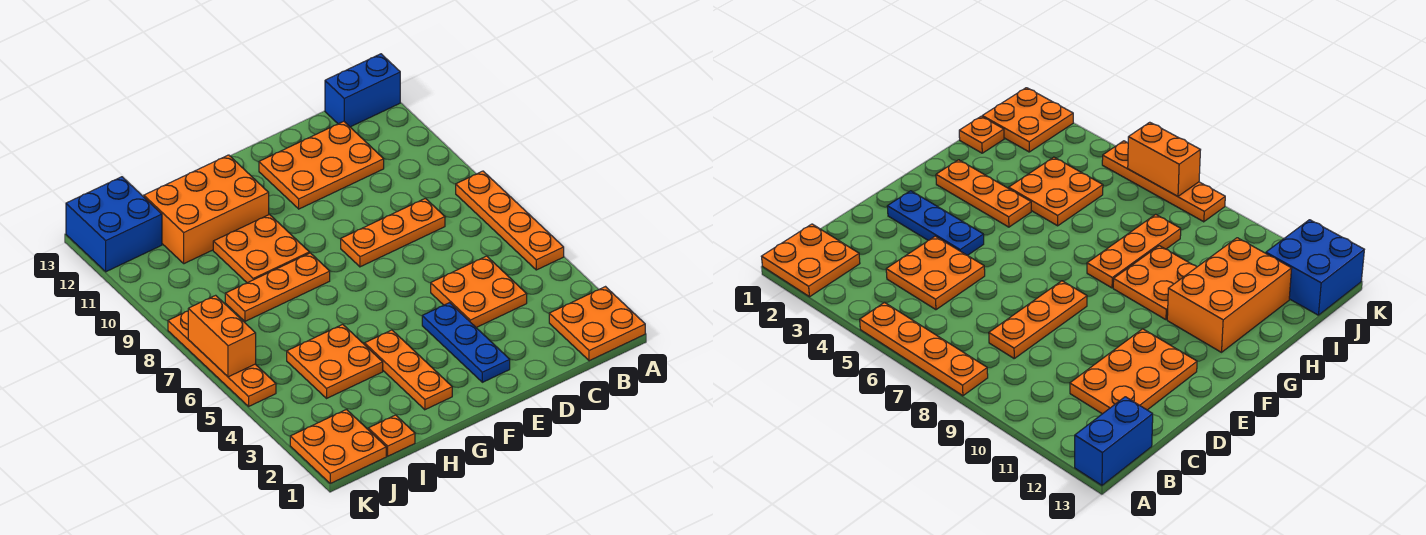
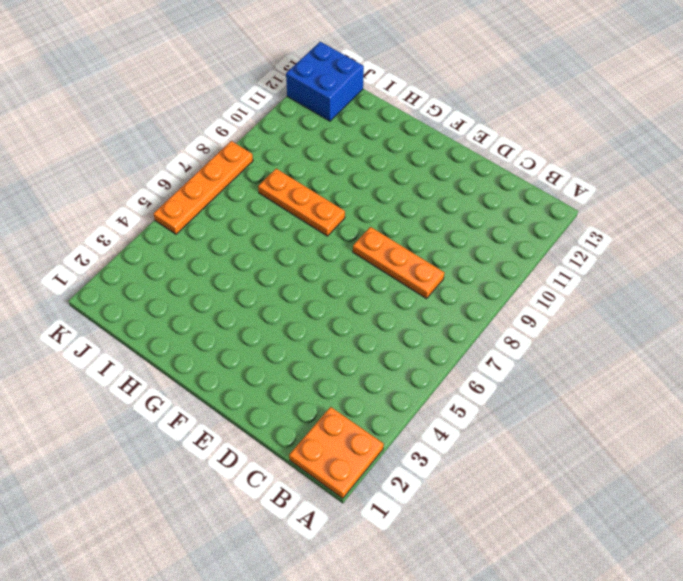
none -> orange 1x4 plate [456,171,564,270]
none -> blue 1x2 brick [325,54,400,127]
none -> orange 2x2 plate [431,256,527,328]

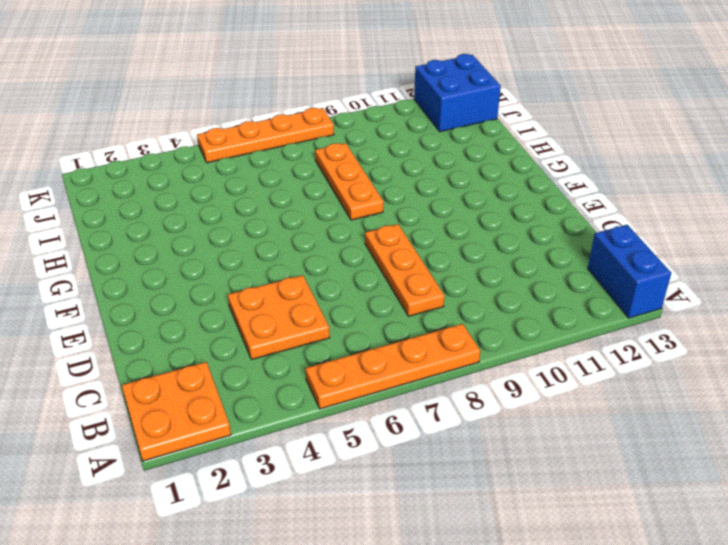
none -> orange 2x3 plate [259,121,384,209]
none -> blue 1x3 plate [422,303,510,382]
none -> orange 1x3 plate [365,330,452,410]

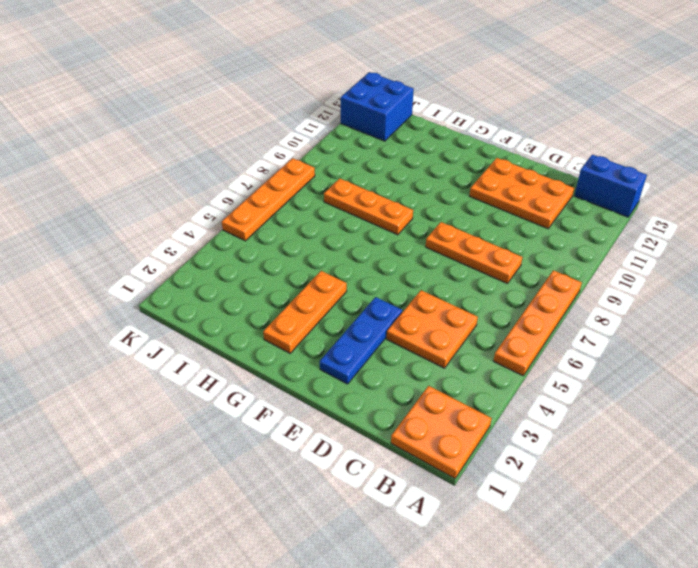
none -> orange 2x2 plate [213,215,309,283]
none -> orange 2x3 brick [144,155,269,264]
none -> orange 2x2 plate [287,324,383,398]

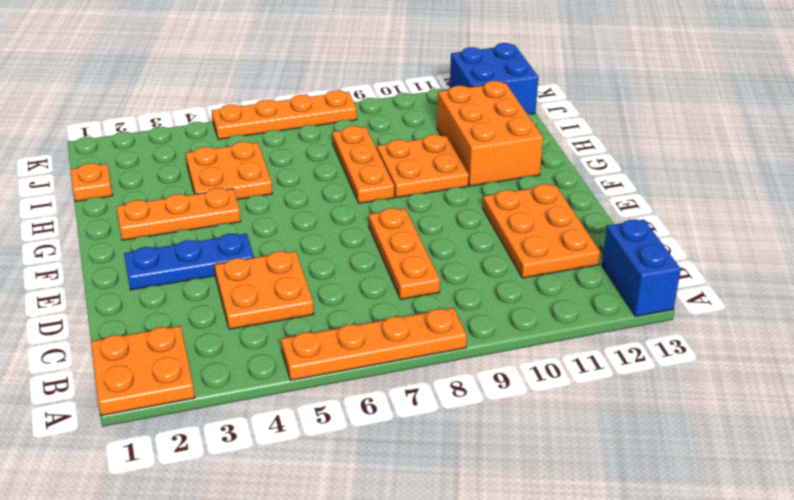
none -> orange 2x2 plate [290,410,386,483]
none -> orange 1x2 brick [188,295,256,377]

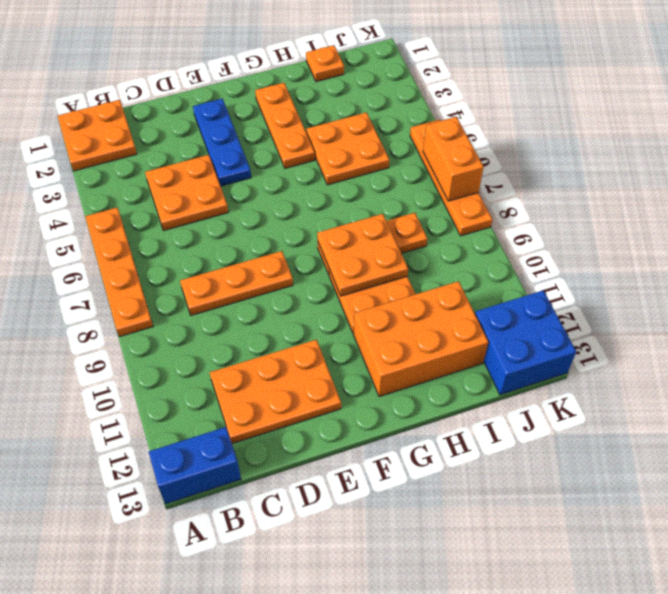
orange 2x2 plate [317,214,408,296] -> orange 2x2 plate moved to [290,410,386,483]

